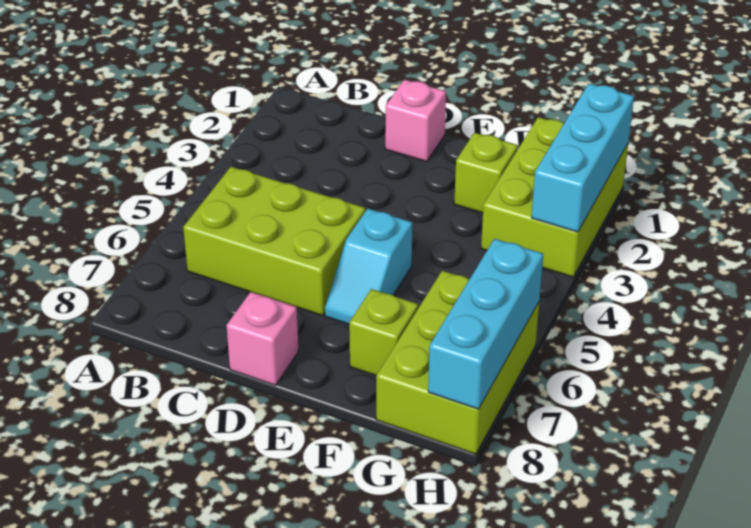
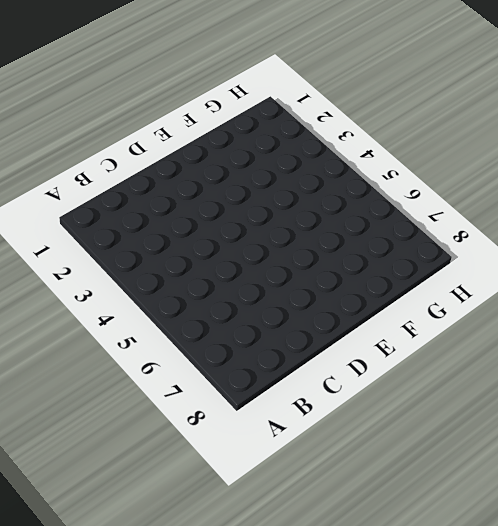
none -> lime 2x3 brick [183,167,365,315]
none -> pink 1x1 brick [385,80,446,162]

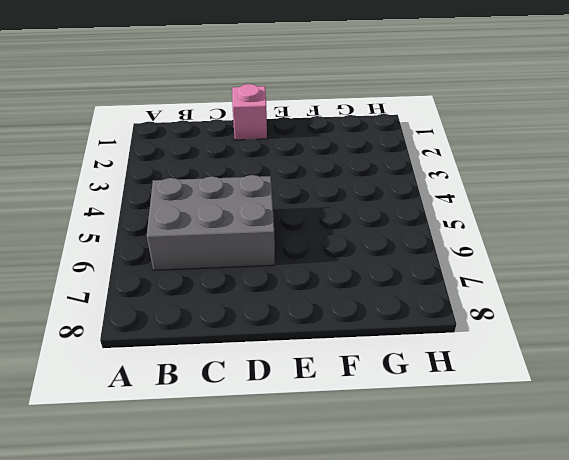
grey 2x3 brick [147,175,275,270] -> lime 2x3 brick [183,167,365,315]
none -> pink 1x1 brick [226,292,299,385]
none -> cyan 1x2 slope [325,209,412,324]

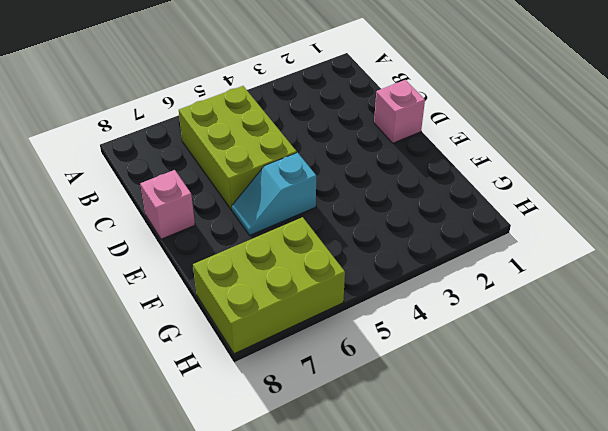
none -> lime 1x1 brick [454,133,518,213]
none -> lime 1x1 brick [349,289,418,375]

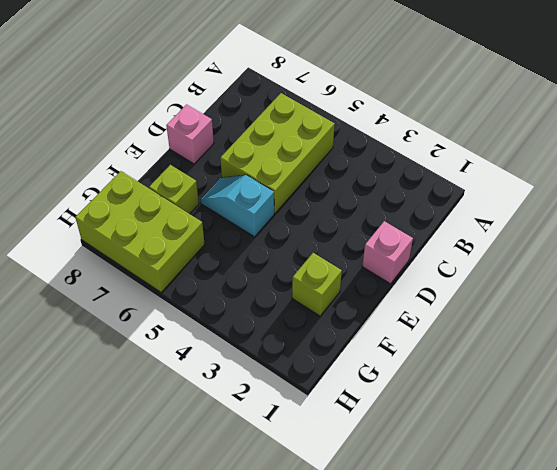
none -> lime 2x3 brick [481,117,628,277]
none -> cyan 1x3 brick [532,84,634,232]

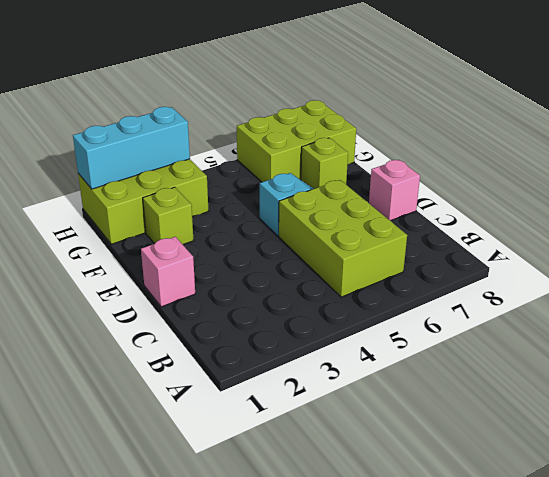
none -> cyan 1x3 brick [428,239,543,409]

